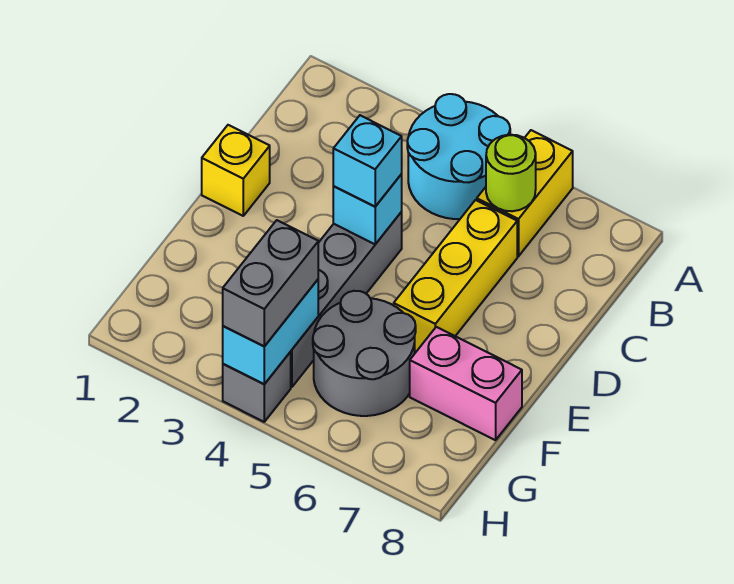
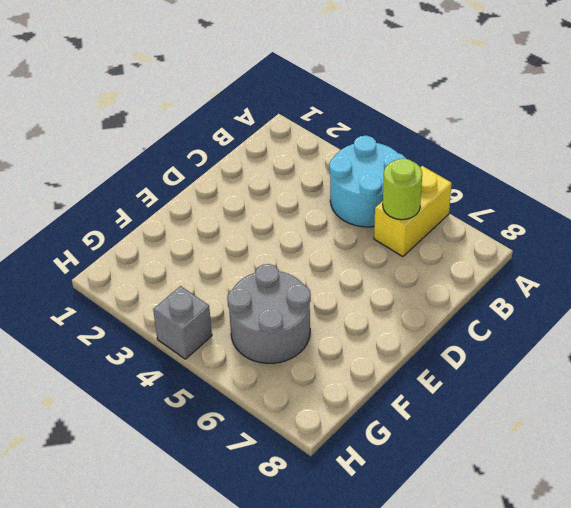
none -> yellow 1x3 brick [394,200,517,352]
none -> yellow 1x1 brick [202,125,270,216]
none -> grey 1x4 brick [291,212,402,387]

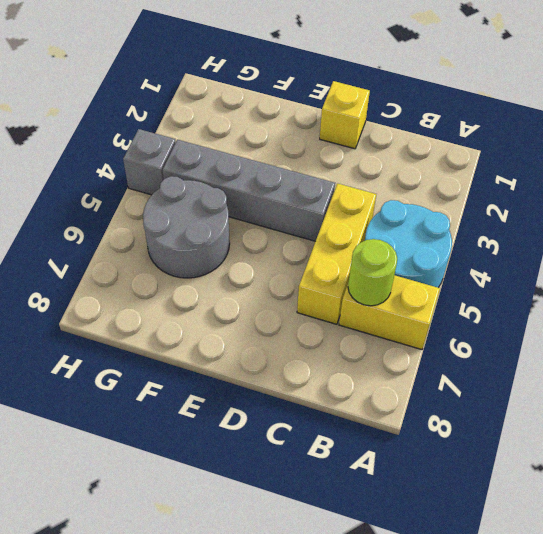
yellow 1x3 brick [297,184,376,324] -> yellow 1x3 brick turned to [394,200,517,352]
none -> pink 1x2 brick [410,327,522,440]
none -> cyan 1x1 brick [333,174,402,244]
none -> cyan 1x2 brick [223,280,318,384]

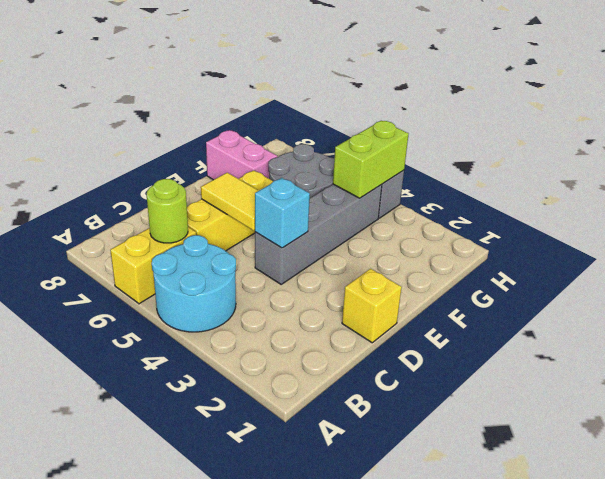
yellow 1x2 tile [201,173,259,230] -> none
lime 1x2 brick [333,121,409,198] -> cyan 1x2 brick [223,280,318,384]
none -> cyan 1x1 brick [333,115,402,207]
none -> grey 1x2 brick [223,220,318,346]

